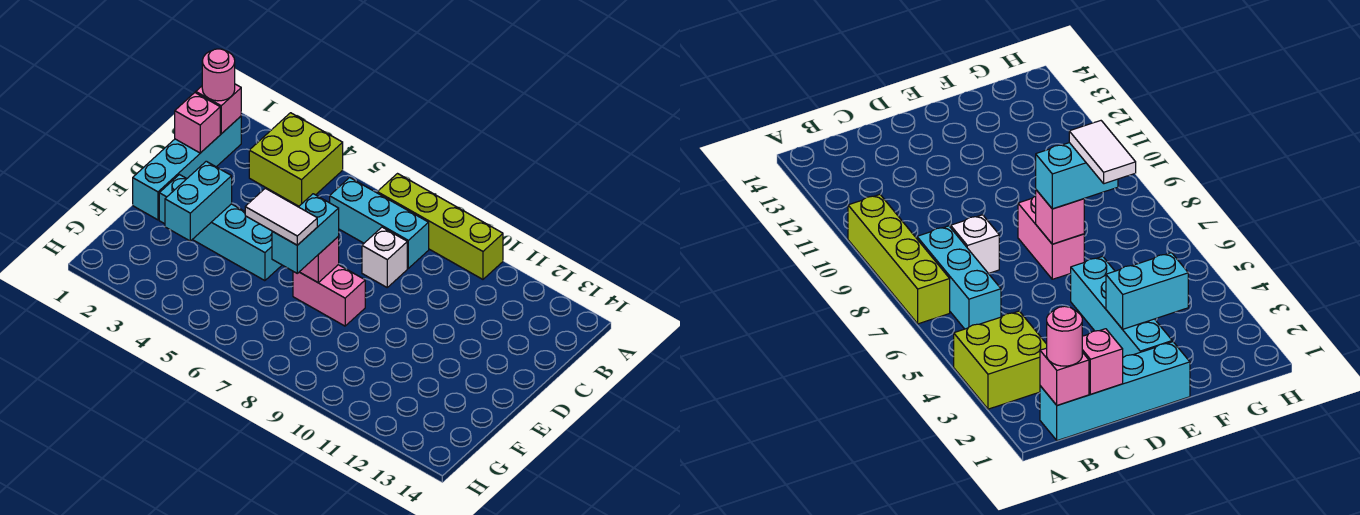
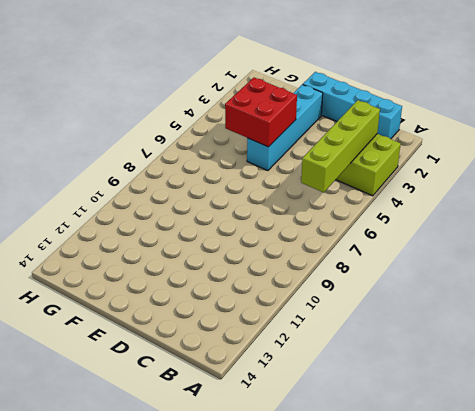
lime 1x4 brick [301,100,380,193] -> lime 1x4 brick moved to [377,174,503,279]
red 2x2 brick [225,78,297,147] -> none
none -> cyan 1x3 brick [330,178,429,268]
none -> white 1x1 brick [362,227,407,287]
none -> pink 1x2 brick [293,265,365,326]

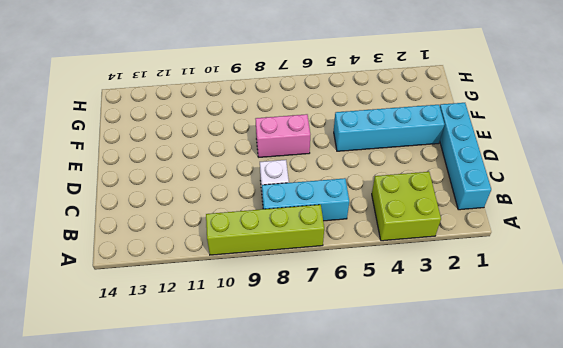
none -> pink 1x1 brick [196,84,241,134]
none -> pink 1x1 brick [175,93,220,153]
none -> cyan 1x2 brick [165,161,232,241]

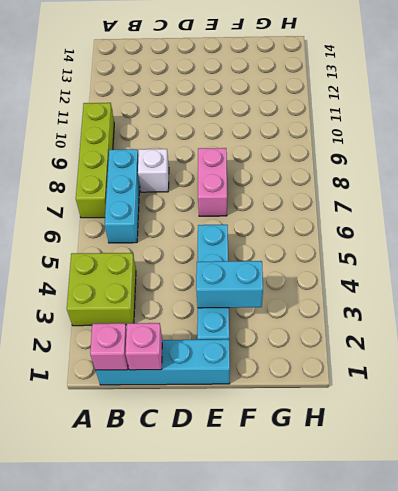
none -> pink 1x1 brick [300,237,339,282]
none -> pink 1x1 round brick [202,49,235,101]
none -> cyan 1x2 brick [272,194,339,273]

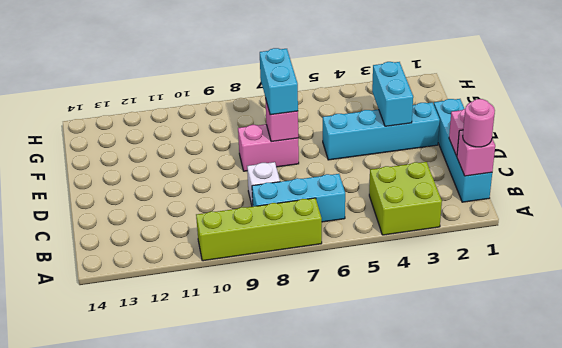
none -> white 1x2 tile [245,188,317,245]

